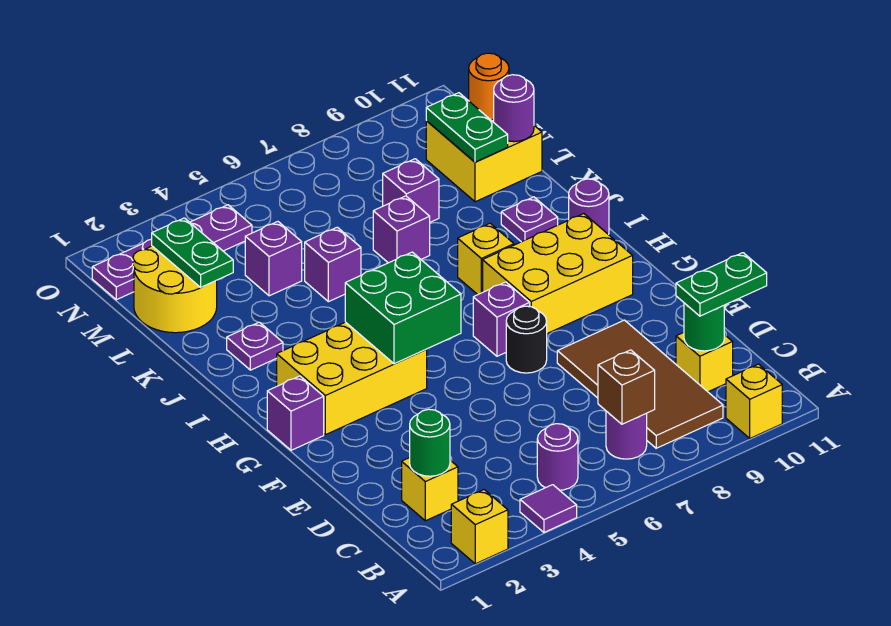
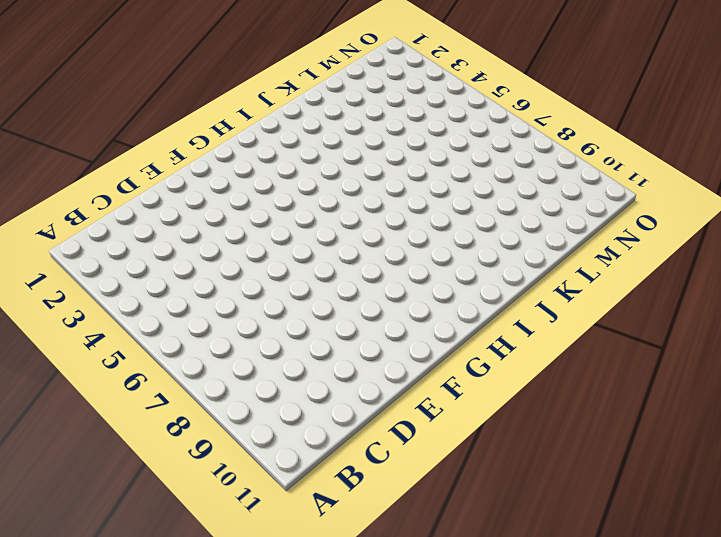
none -> yellow 1x1 brick [451,490,508,564]
none -> purple 1x1 tile [520,485,577,532]
none -> yellow 1x1 brick [726,364,782,438]
none -> purple 1x1 round brick [537,424,578,490]

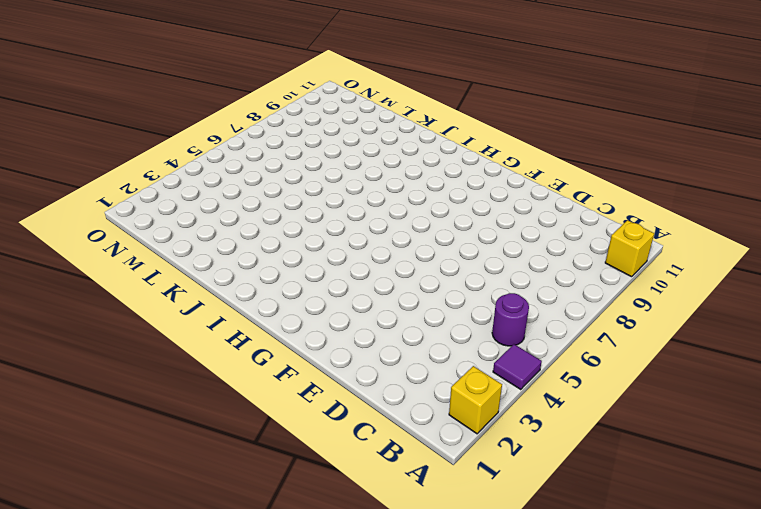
none -> purple 1x1 round brick [606,411,647,459]
none -> brown 2x4 tile [557,320,723,448]
none -> yellow 1x1 brick [402,458,458,521]
none -> yellow 1x1 brick [676,333,733,392]

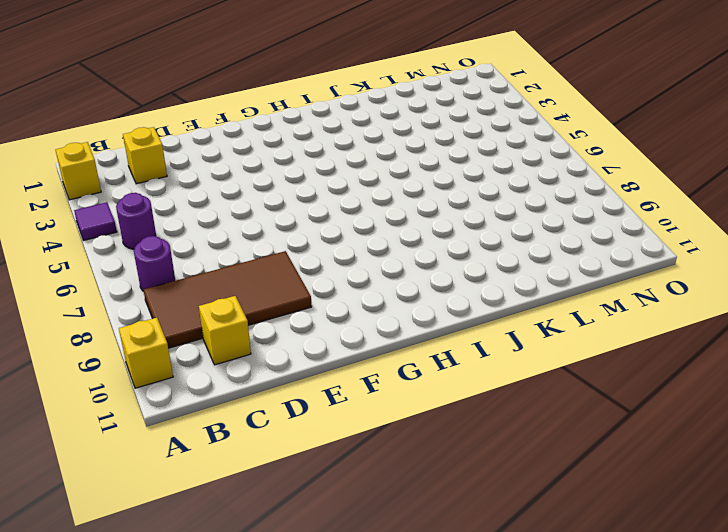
none -> black 1x1 round brick [506,306,547,373]
none -> purple 1x1 brick [267,376,324,450]
none -> yellow 2x3 brick [277,322,427,435]
none -> purple 1x1 brick [473,282,530,356]

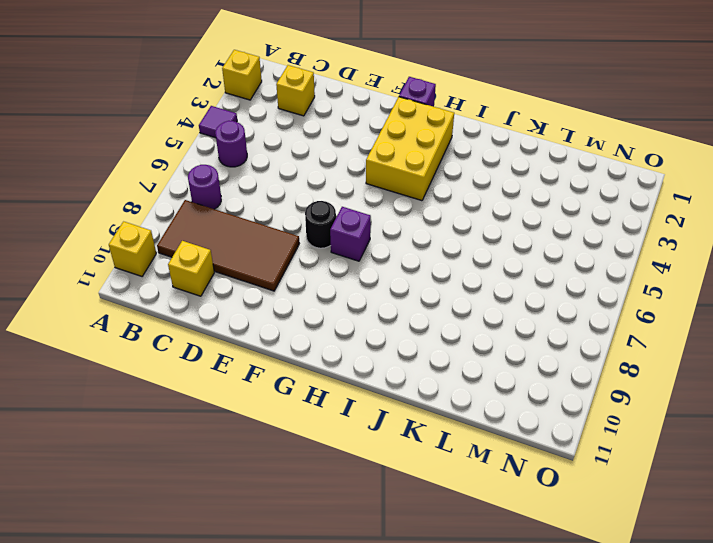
none -> yellow 2x3 brick [483,214,633,334]
none -> yellow 1x1 brick [458,223,514,295]
none -> purple 1x1 round brick [569,179,609,235]
none -> purple 1x1 plate [227,322,283,370]

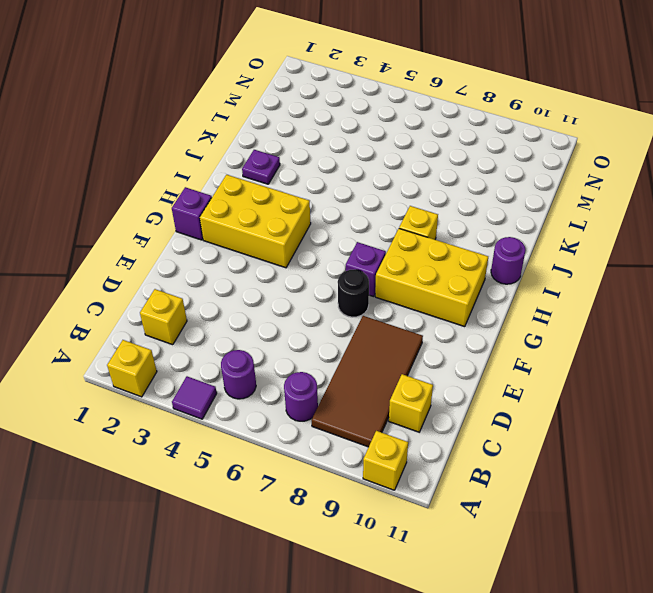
none -> purple 1x1 plate [501,197,558,242]
none -> purple 1x1 brick [305,227,361,302]
none -> purple 1x1 brick [373,196,430,263]
none -> yellow 2x2 round brick [133,246,217,333]

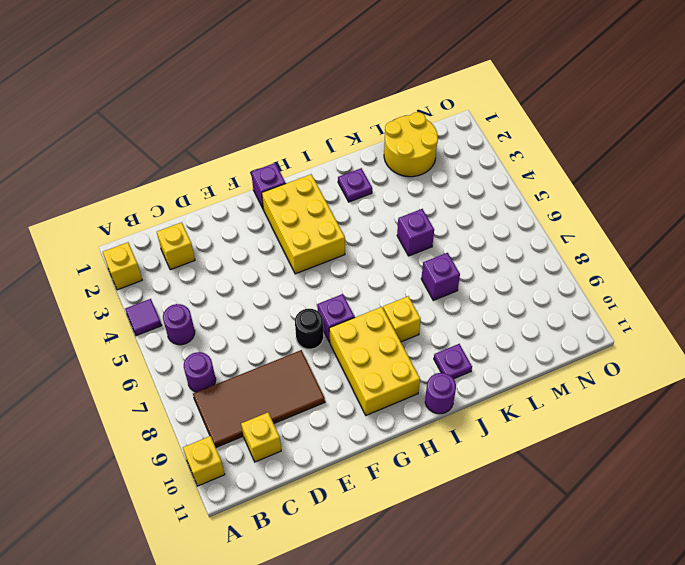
none -> purple 1x1 brick [245,222,302,296]
none -> purple 1x1 brick [383,159,439,222]
none -> yellow 2x2 brick [426,120,542,202]
none -> purple 1x4 plate [92,205,252,300]

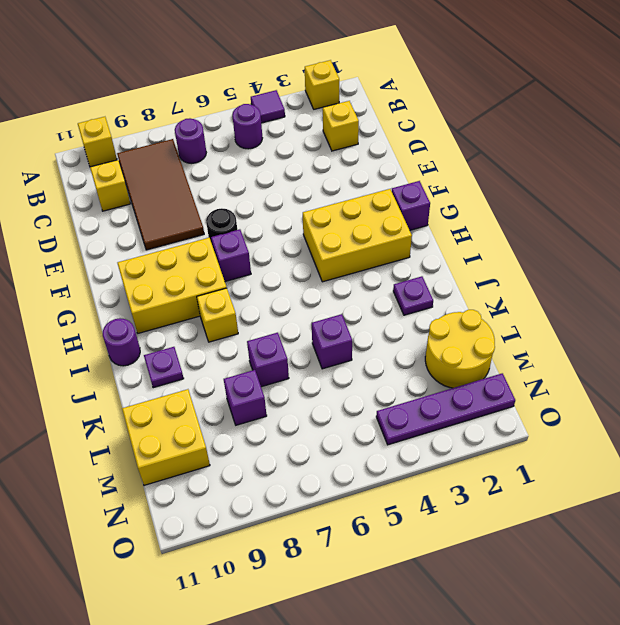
none -> purple 1x1 brick [245,222,302,296]
none -> brown 1x1 brick [598,350,655,424]
none -> green 1x1 round brick [410,409,450,476]
none -> green 1x1 round brick [684,303,724,351]

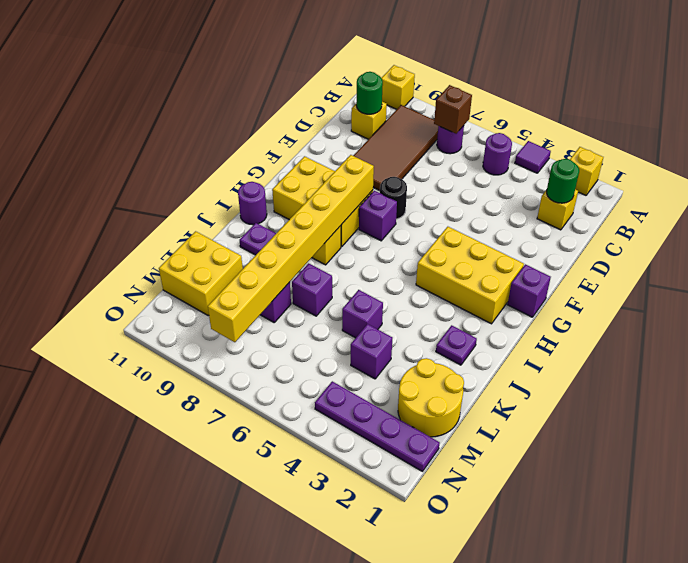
yellow 1x8 brick [208,155,374,342] -> none
none -> green 2x2 brick [345,252,461,364]
none -> green 1x2 plate [152,218,233,287]
none -> green 1x2 plate [426,93,508,162]
none -> purple 1x1 round brick [494,75,534,142]

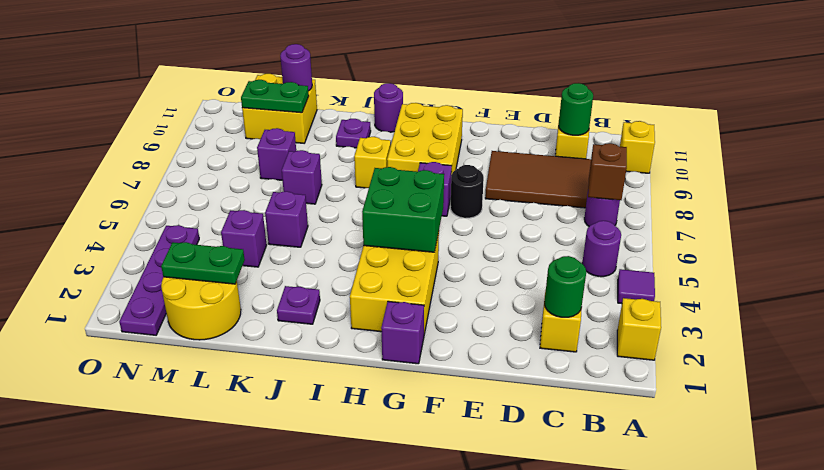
none -> orange 1x1 round brick [469,53,509,120]
none -> green 1x2 plate [676,253,767,316]

